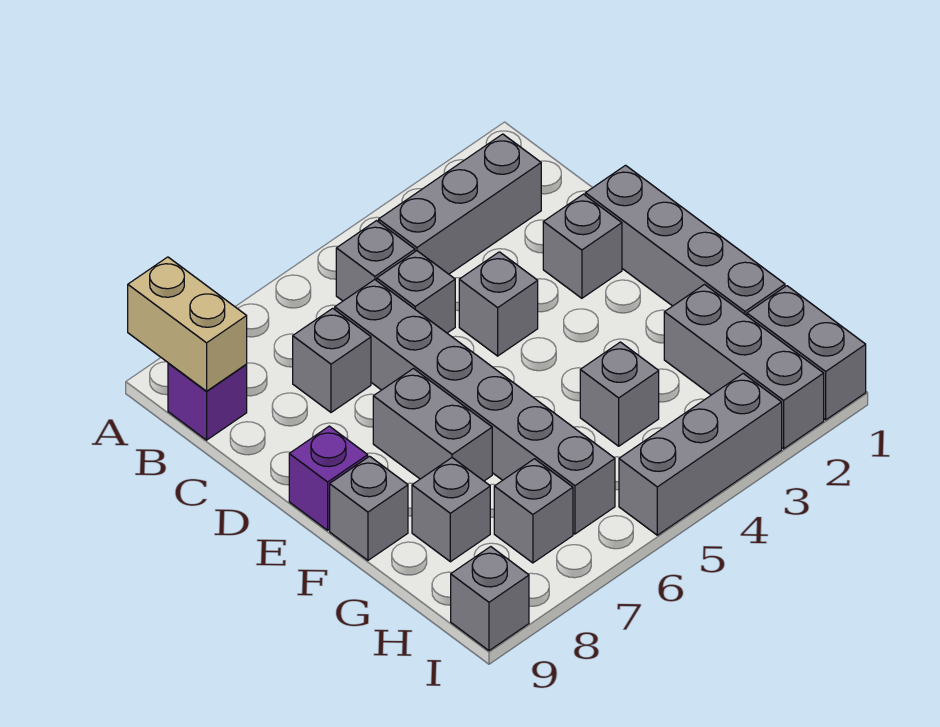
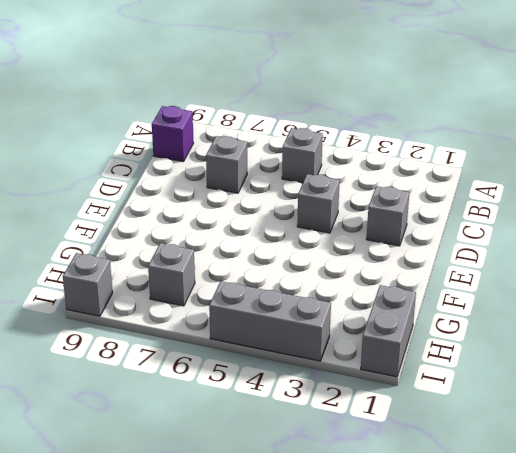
none -> grey 1x3 brick [379,134,541,274]
none -> grey 1x1 brick [377,251,455,333]
none -> grey 1x6 brick [335,280,615,534]

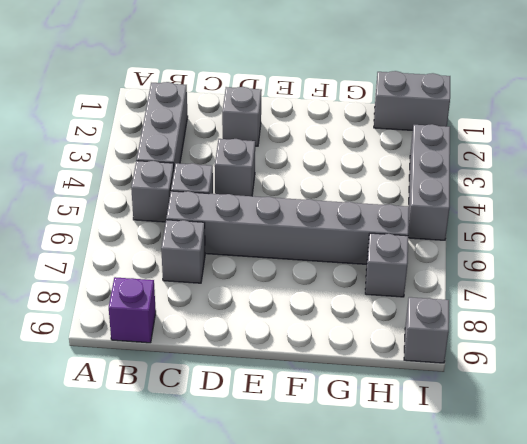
none -> grey 1x4 brick [585,165,785,316]
none -> grey 1x2 brick [373,369,492,481]
none -> purple 1x1 brick [289,426,368,530]

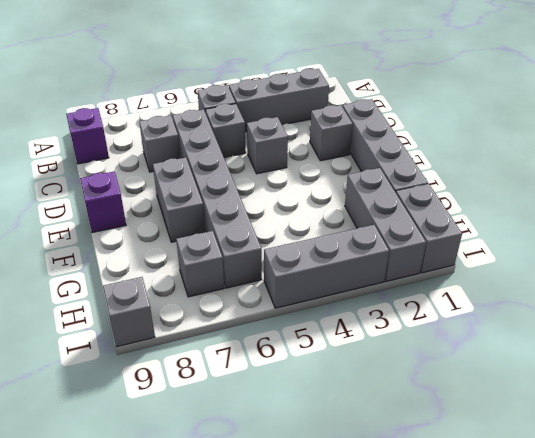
none -> grey 1x1 brick [330,456,408,560]
none -> grey 1x1 brick [580,342,659,446]
none -> grey 1x1 brick [412,458,490,562]

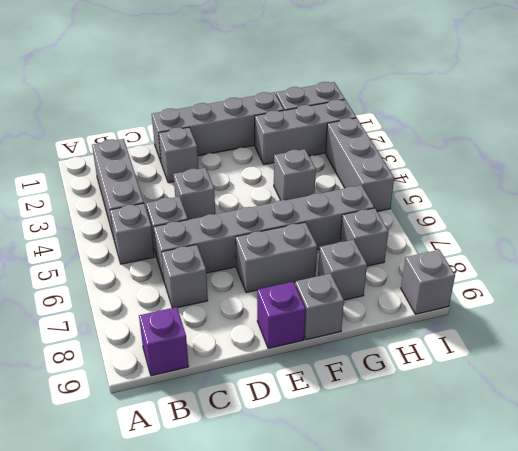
none -> tan 1x2 brick [128,257,247,391]

